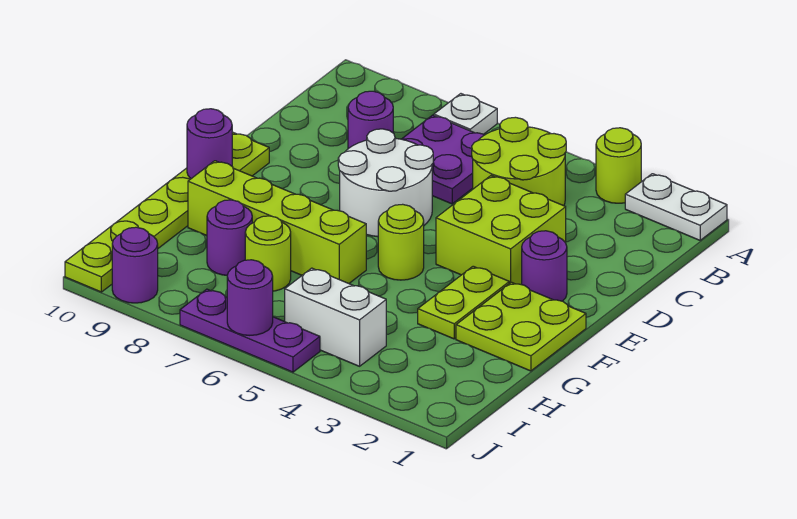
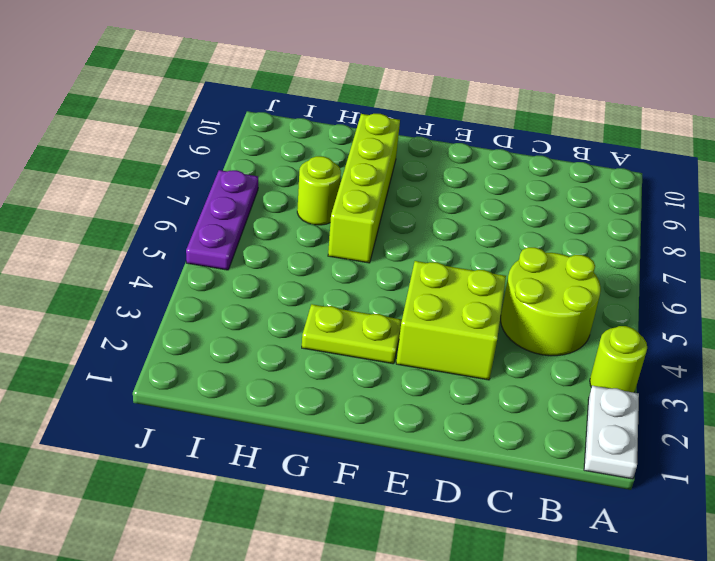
none -> white 1x1 plate [434,94,497,134]
none -> purple 2x2 plate [402,115,484,204]
none -> purple 1x1 round brick [348,91,393,149]

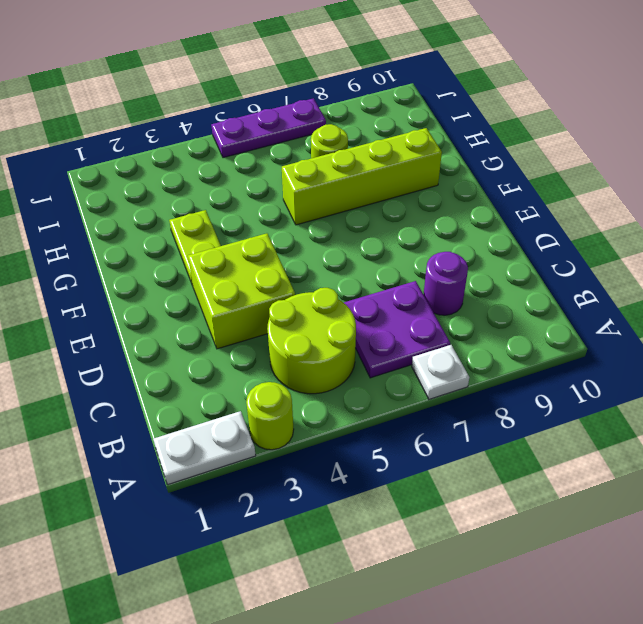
none -> white 2x2 round brick [338,129,433,237]
none -> purple 1x1 round brick [522,231,567,301]
none -> lime 1x6 plate [65,133,269,292]

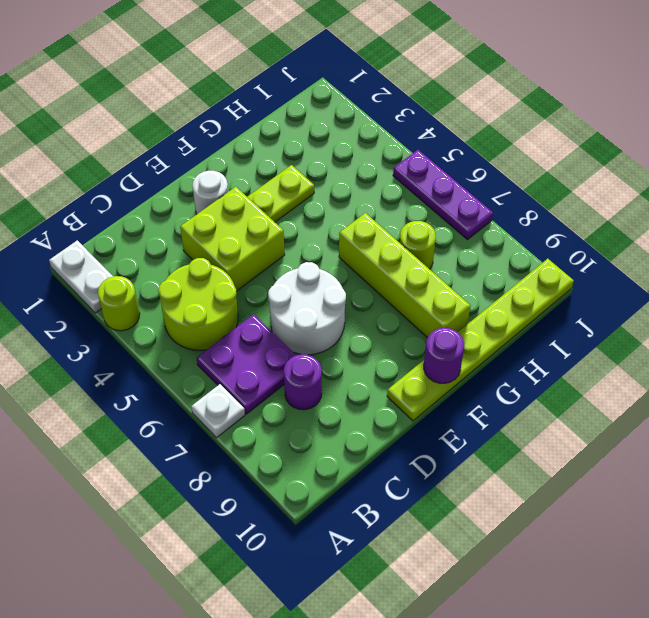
white 1x1 round brick [192,171,228,214] -> purple 1x1 round brick [522,231,567,301]
none -> lime 2x2 plate [456,282,586,371]
none -> lime 1x1 round brick [378,204,424,280]
none -> purple 1x1 round brick [207,200,252,275]

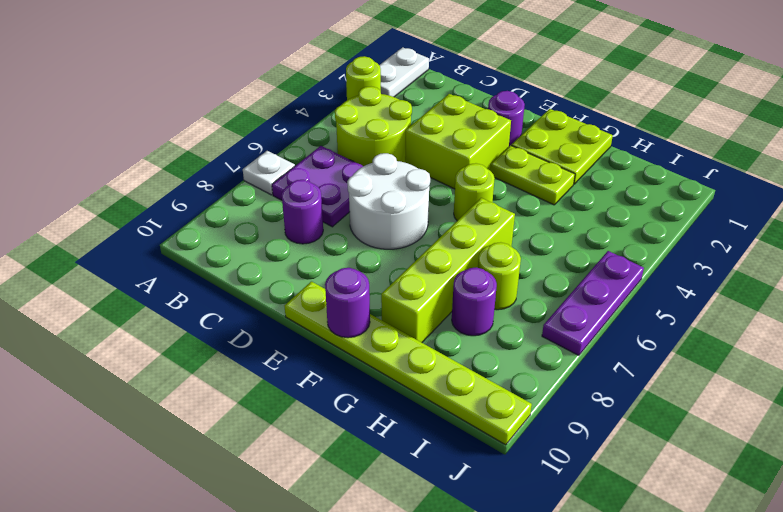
none -> white 1x2 brick [285,268,386,366]
none -> purple 1x1 round brick [112,227,158,303]
none -> purple 1x1 round brick [227,260,273,335]

